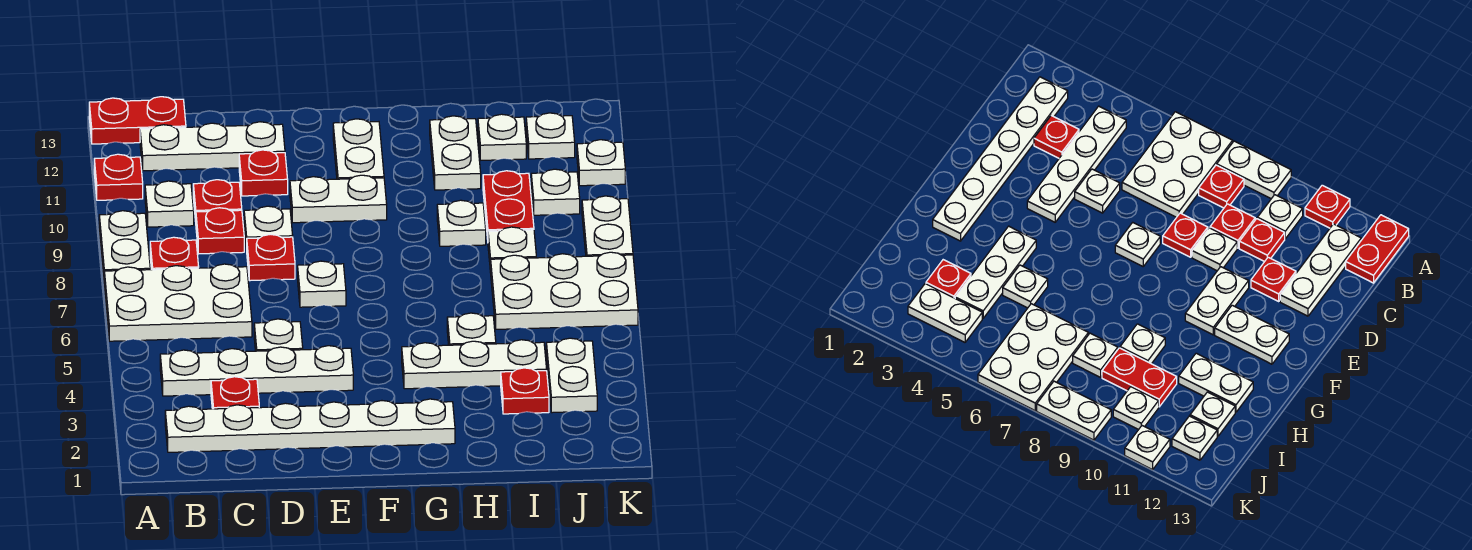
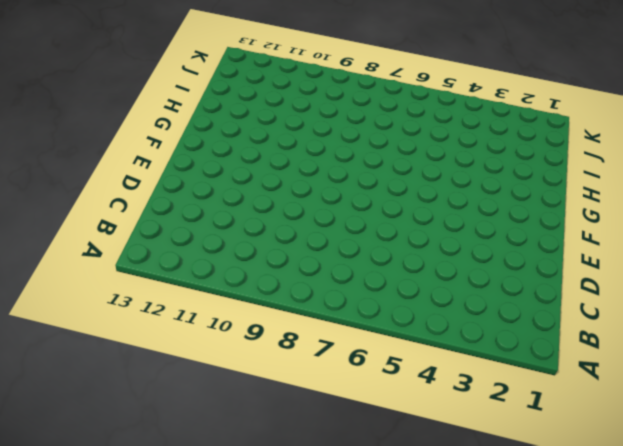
none -> white 2x3 plate [104,264,252,341]
none -> white 1x2 plate [99,211,150,275]
none -> red 1x1 plate [94,154,143,200]
none -> red 1x2 plate [89,97,186,144]

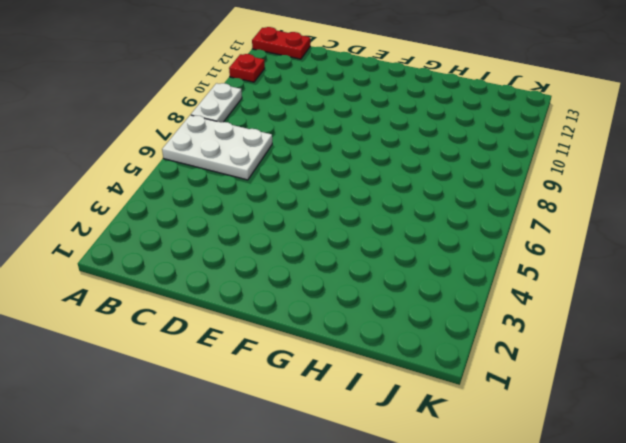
none -> white 1x6 plate [165,399,455,452]
none -> white 1x4 plate [160,346,353,396]
none -> red 1x1 plate [150,237,199,270]
none -> white 1x1 plate [145,181,194,227]

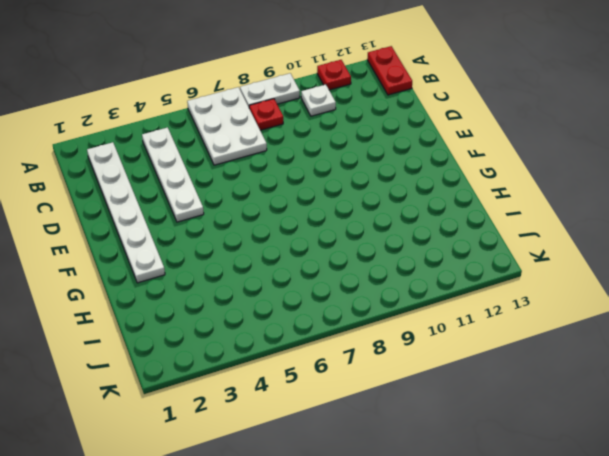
none -> white 1x3 plate [140,122,285,171]
none -> red 1x1 plate [211,377,259,409]
none -> red 1x1 plate [196,208,244,254]
none -> red 1x1 plate [193,180,242,222]

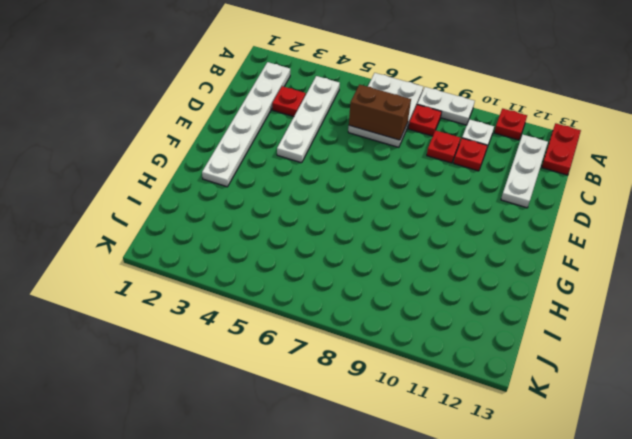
brown 1x2 brick [349,85,411,140] -> none
none -> white 1x1 plate [254,319,303,351]
none -> red 1x1 plate [247,234,295,281]
none -> white 1x1 plate [244,206,293,250]
none -> red 1x1 plate [239,150,288,196]

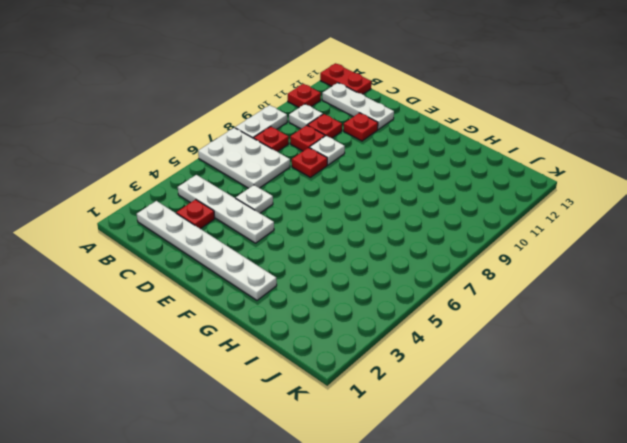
none -> white 1x1 plate [298,261,346,307]
none -> white 1x2 plate [290,175,387,223]
none -> white 1x2 plate [333,119,384,179]
none -> white 1x3 plate [402,340,547,389]

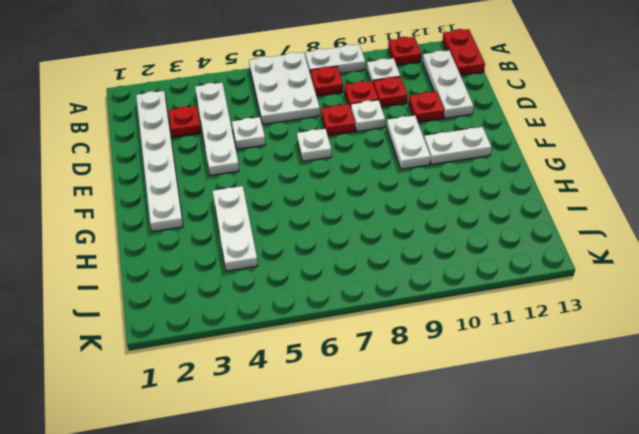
none -> white 1x1 plate [447,313,496,345]
none -> white 1x1 plate [437,200,486,246]
none -> white 1x2 plate [430,116,481,190]
none -> red 1x1 plate [501,368,549,414]

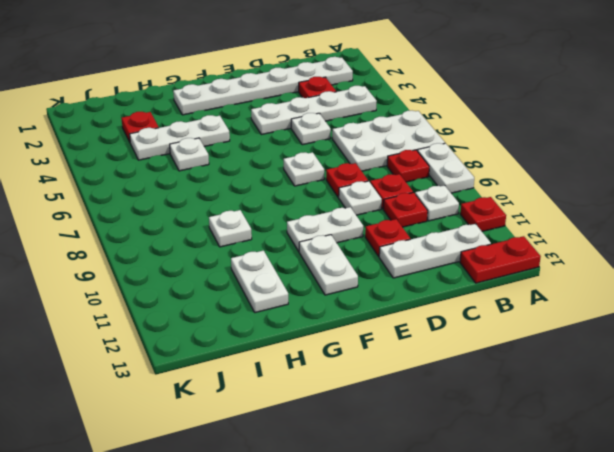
none -> white 2x3 plate [491,252,638,329]
none -> white 1x1 plate [488,227,536,273]
none -> red 1x2 plate [483,171,534,239]
none -> white 1x1 plate [478,114,526,160]

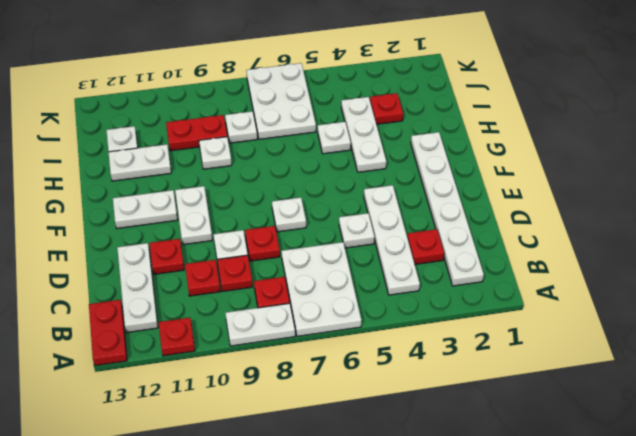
none -> white 1x1 plate [145,181,194,227]
none -> white 1x2 plate [546,338,597,413]
none -> white 1x1 plate [531,169,580,215]
none -> white 1x1 plate [526,113,575,159]

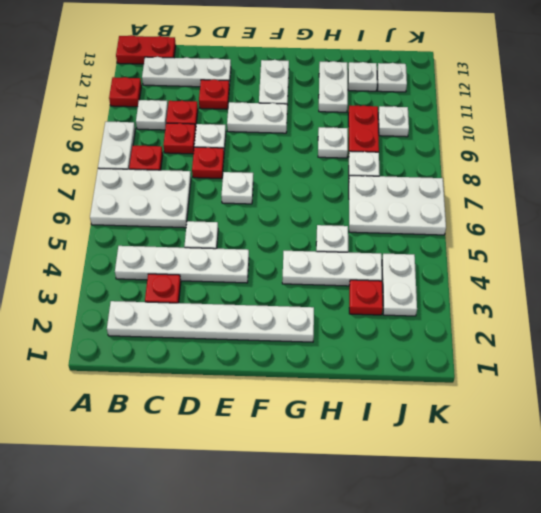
none -> white 1x2 plate [582,196,633,256]
none -> white 1x1 plate [577,140,625,186]

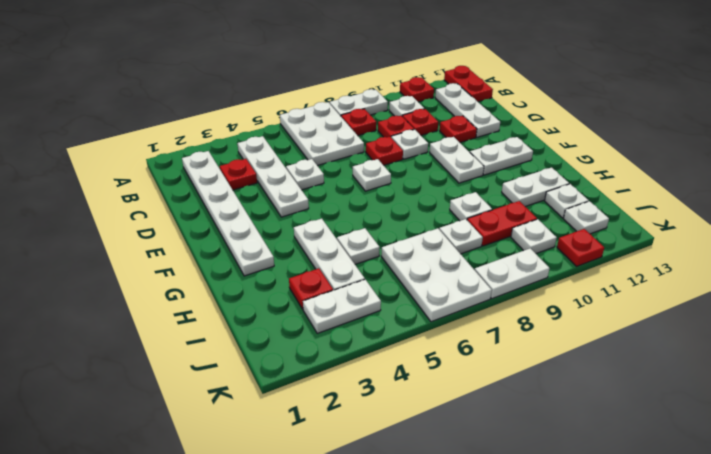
red 1x1 plate [557,229,604,266] -> white 1x1 plate [577,140,625,186]

